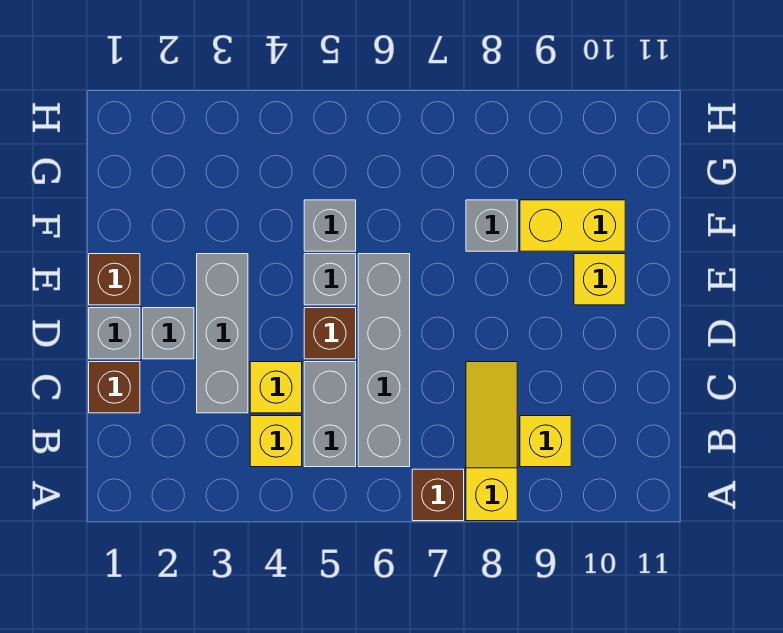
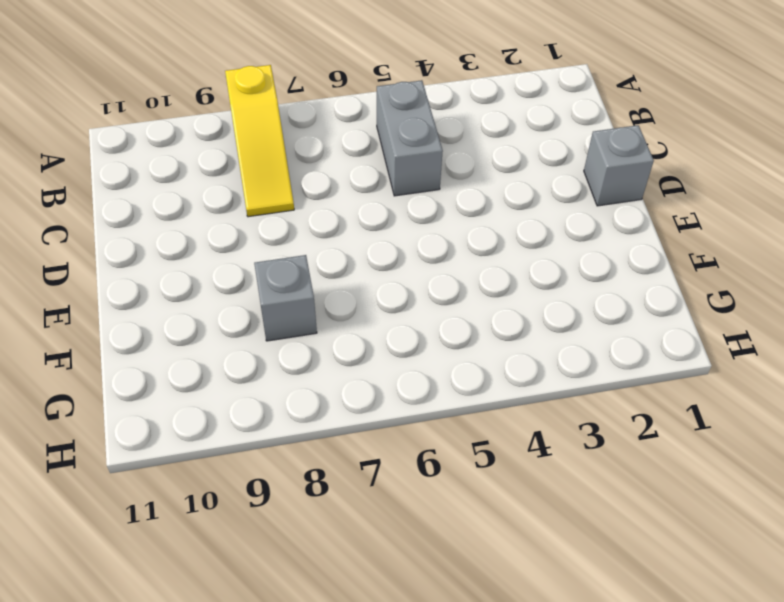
none -> brown 1x1 brick [412,469,464,521]
none -> yellow 1x1 brick [250,416,302,467]
none -> grey 1x4 brick [358,254,410,467]

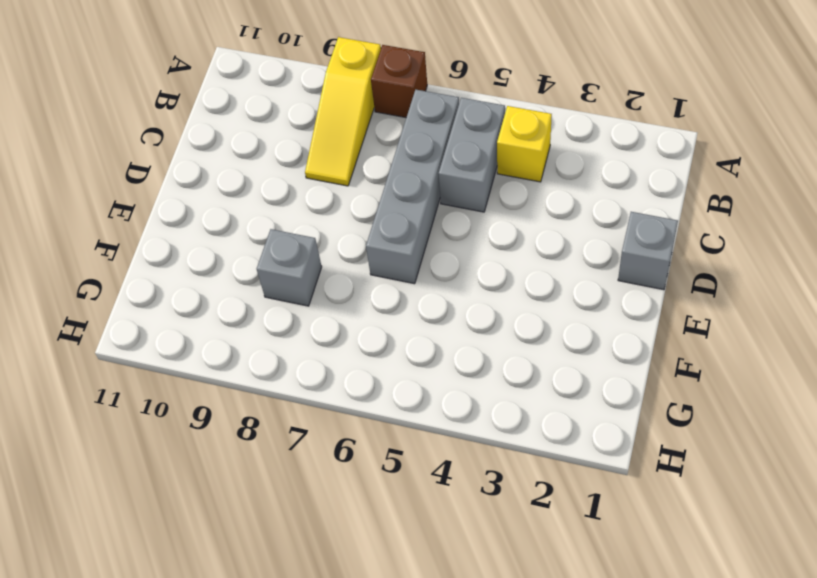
none -> yellow 1x1 brick [520,416,571,467]
none -> brown 1x1 brick [89,362,140,413]
none -> grey 1x3 brick [197,254,248,413]

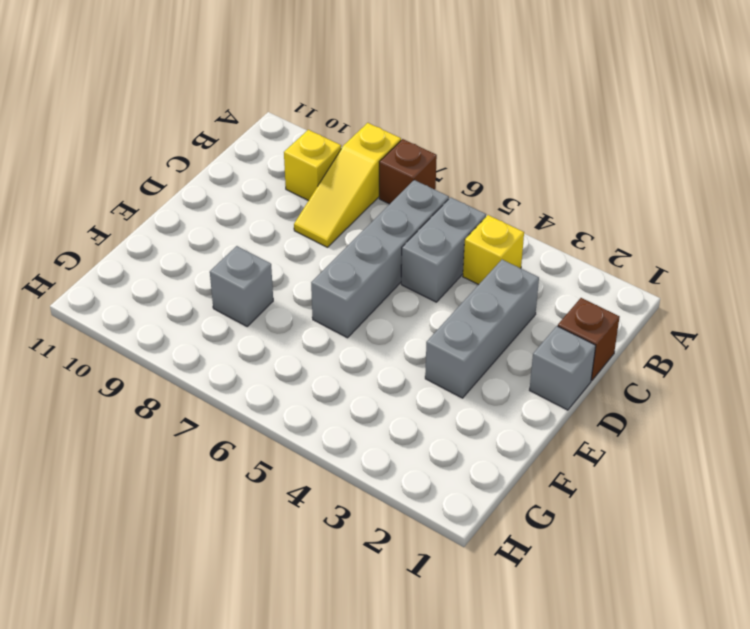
none -> yellow 1x1 brick [250,362,302,413]
none -> grey 1x1 brick [143,308,194,359]
none -> brown 1x1 brick [304,308,356,359]

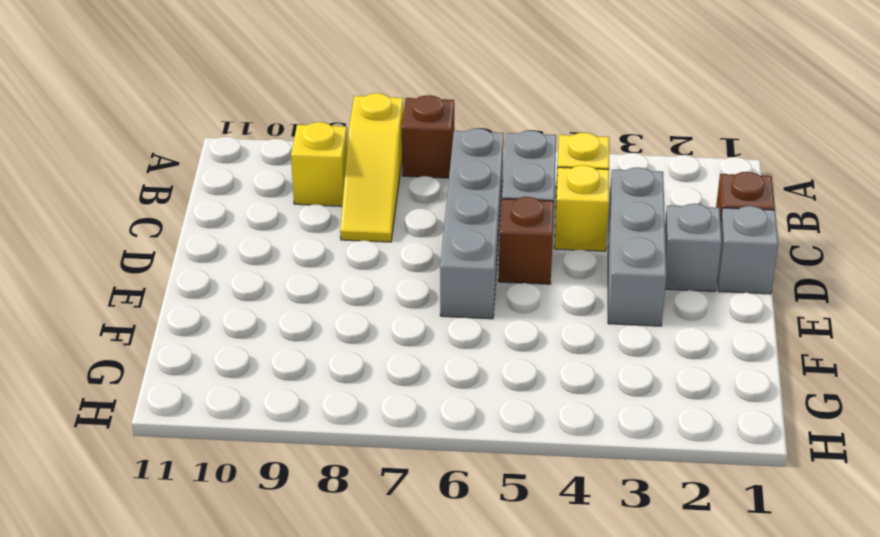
none -> brown 1x1 brick [89,254,140,305]
none -> grey 1x1 brick [304,254,356,305]
none -> yellow 1x1 brick [574,254,625,305]

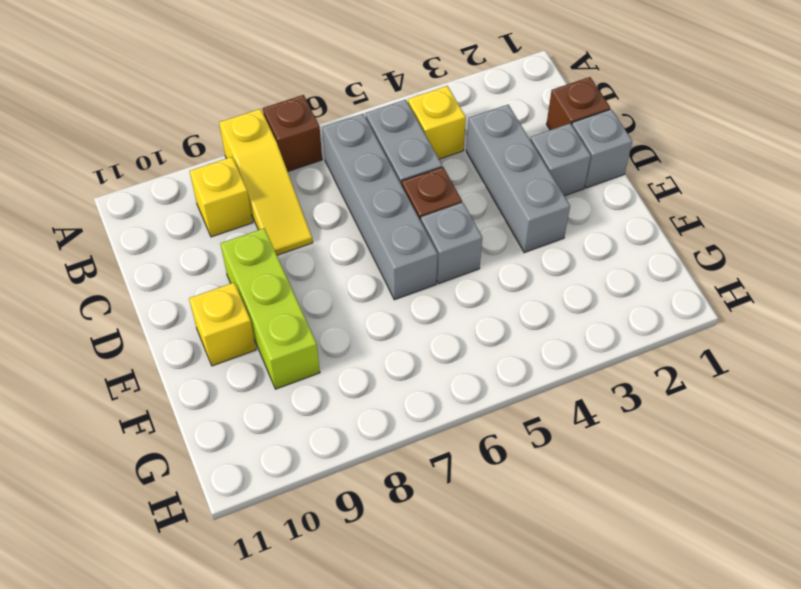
lime 1x3 brick [220,228,320,389] -> yellow 1x2 brick [520,200,625,251]
none -> yellow 1x1 brick [250,362,302,413]
none -> brown 1x1 brick [89,254,140,305]
none -> grey 1x1 brick [304,200,356,251]

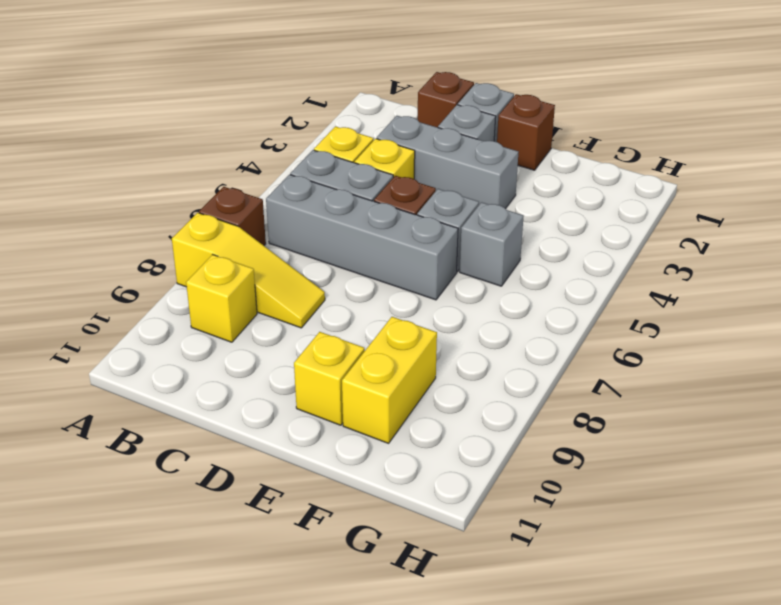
none -> grey 1x1 brick [466,200,517,251]

